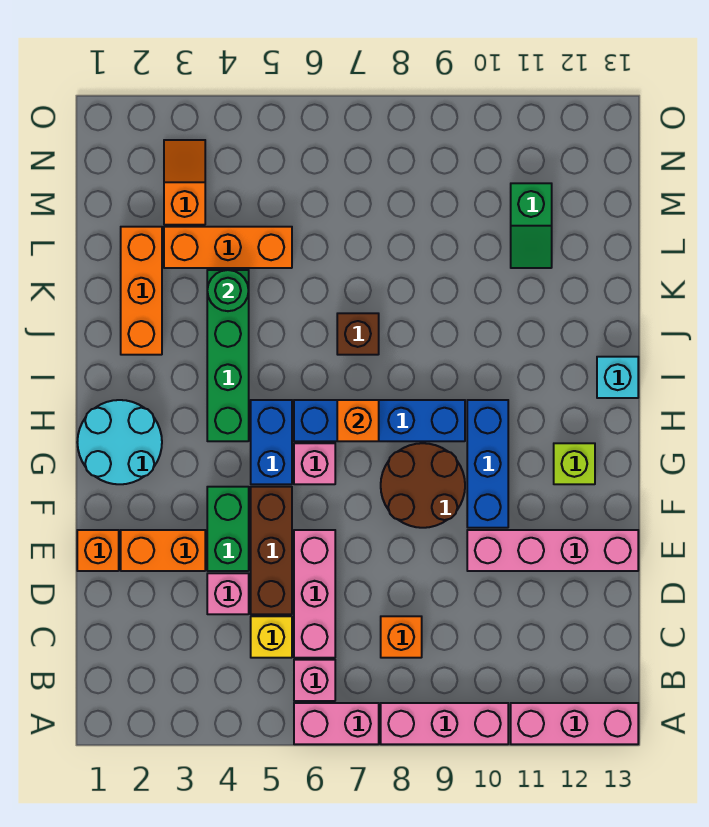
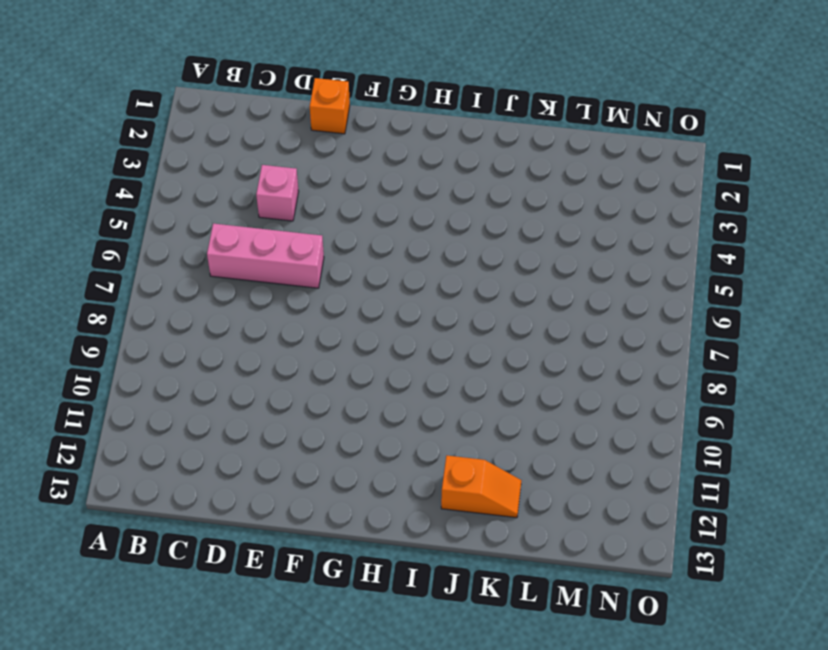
orange 1x2 slope [441,456,522,518] -> orange 1x2 slope moved to [164,140,205,225]
none -> pink 1x2 brick [294,703,379,744]
none -> pink 1x3 brick [381,703,508,744]
none -> pink 1x3 brick [511,703,638,744]

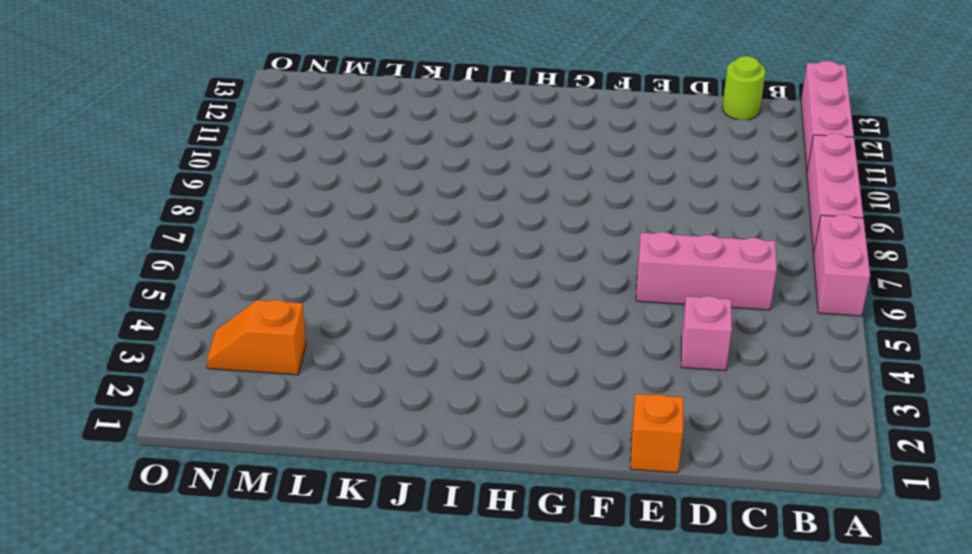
lime 1x1 round brick [722,56,766,120] -> none
none -> pink 1x1 brick [294,660,335,701]
none -> yellow 1x1 brick [251,616,292,658]
none -> orange 1x1 brick [381,616,422,658]

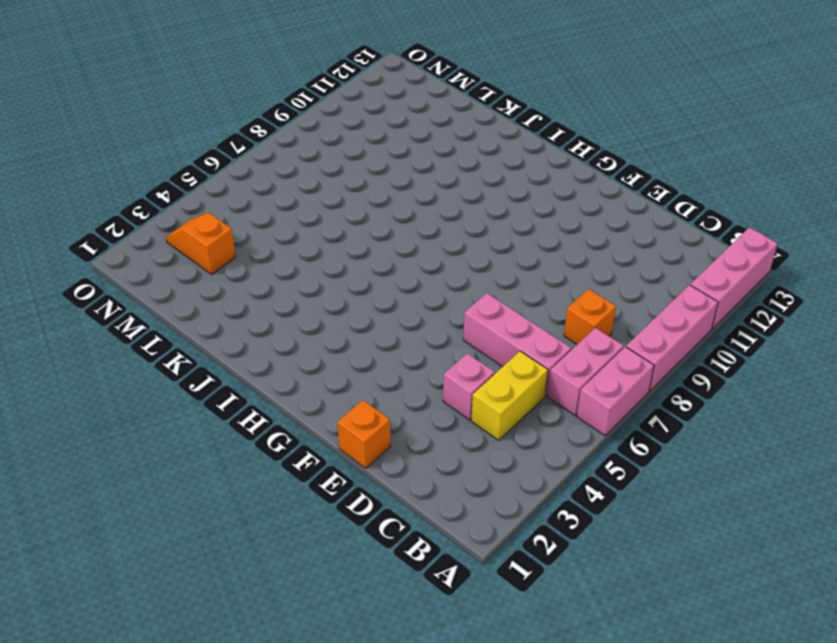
pink 1x2 brick [547,328,624,415] -> pink 1x1 brick [294,660,335,701]
yellow 1x2 brick [471,351,548,440] -> yellow 1x1 brick [251,616,292,658]
none -> brown 1x3 brick [251,487,292,614]
none -> orange 1x2 brick [121,530,205,571]
none -> green 1x2 brick [207,487,249,571]

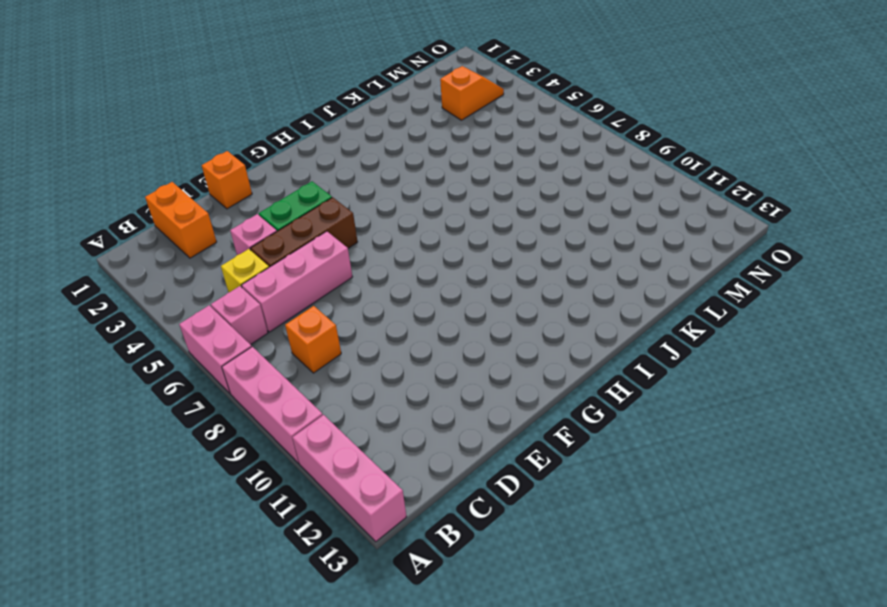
orange 1x2 brick [145,182,217,258] -> orange 1x2 brick moved to [121,530,205,571]
none -> pink 1x4 brick [467,530,638,571]
none -> brown 2x2 round brick [381,443,465,528]
none -> blue 1x3 brick [467,400,508,528]

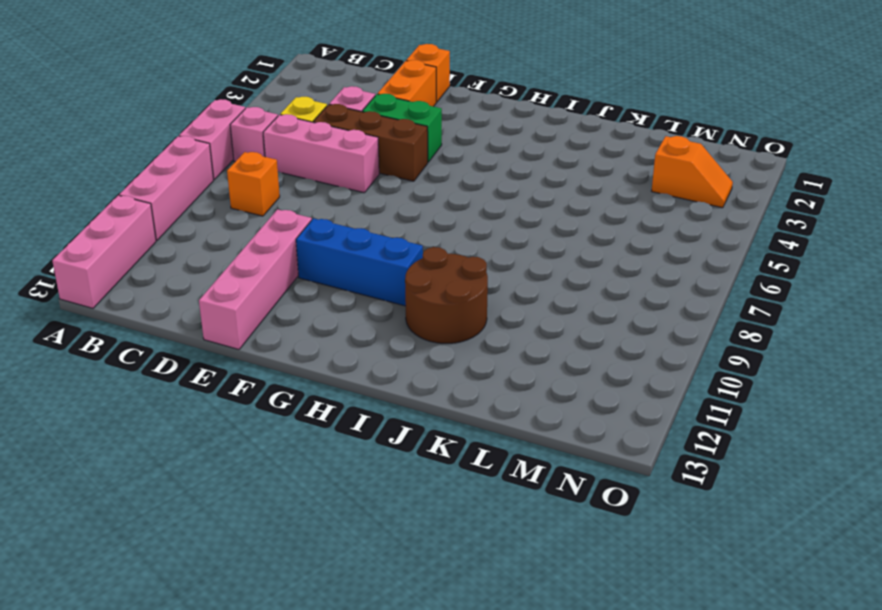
brown 2x2 round brick [405,247,488,343] -> brown 2x2 round brick moved to [381,443,465,528]
none -> cyan 2x2 round brick [77,400,162,484]
none -> blue 1x2 brick [251,400,292,484]
none -> pink 1x1 brick [294,443,335,484]

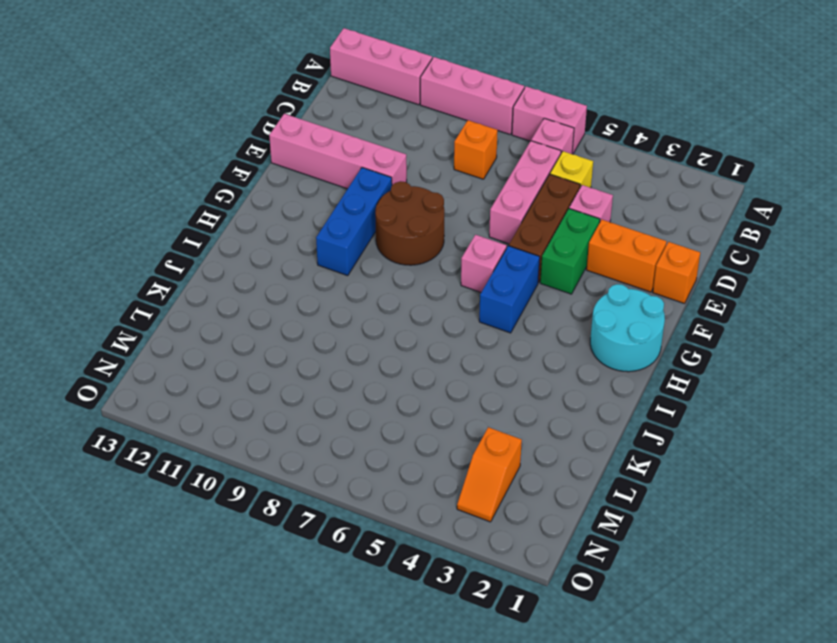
none -> lime 1x1 brick [554,443,595,484]
none -> green 1x4 brick [207,270,249,441]
none -> blue 1x4 brick [294,400,465,441]

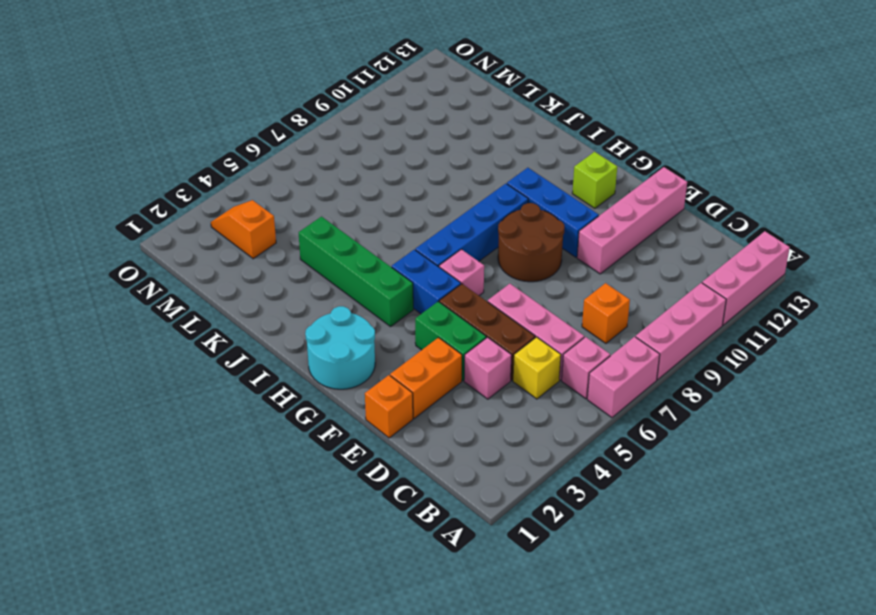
none -> cyan 1x1 brick [597,357,638,398]
none -> orange 1x3 brick [121,227,162,355]
none -> brown 1x1 brick [337,313,379,355]

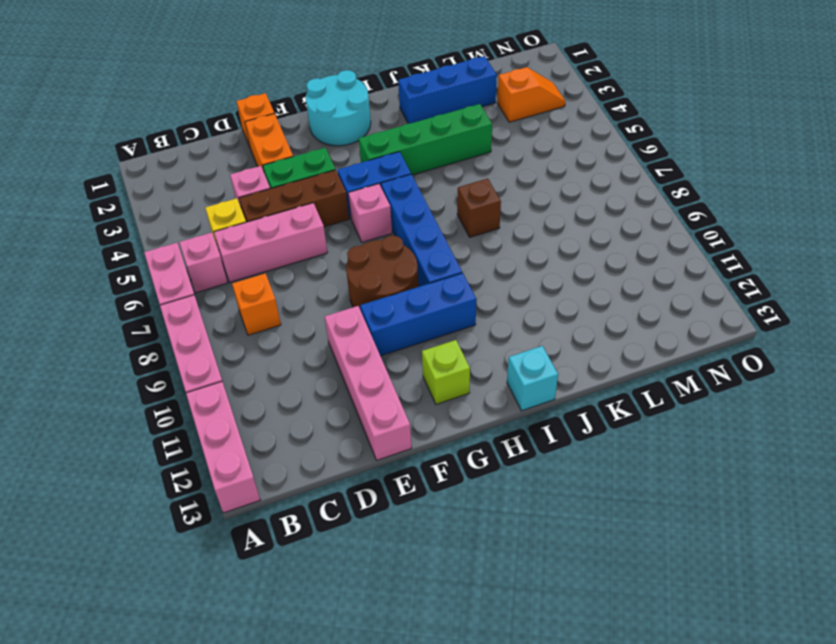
blue 1x3 brick [398,56,497,124] -> orange 1x3 brick [121,227,162,355]
none -> orange 1x3 brick [164,227,292,268]
none -> green 1x2 slope [511,183,552,268]
none -> orange 1x1 brick [337,400,379,441]

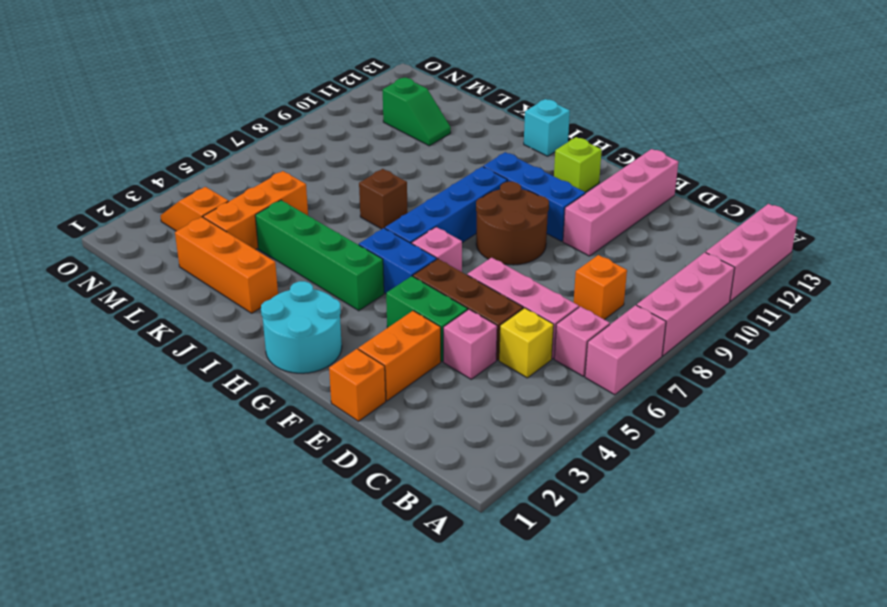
none -> orange 1x1 brick [337,400,379,441]
none -> green 1x1 round brick [207,270,249,311]

